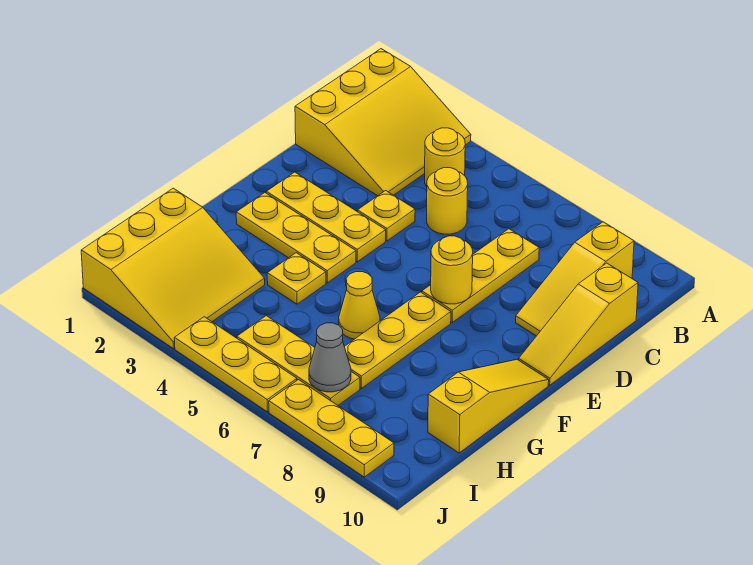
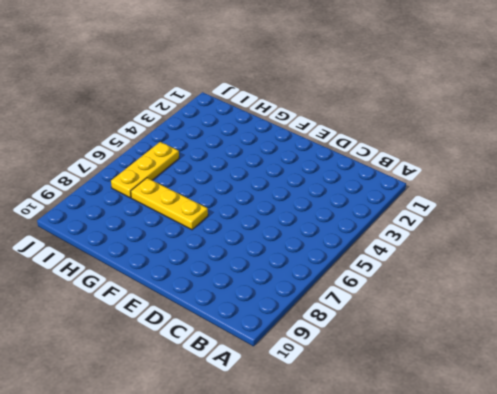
none -> yellow 3x3 slope [295,49,471,196]
none -> yellow 1x1 round brick [425,128,465,186]
none -> yellow 1x3 slope [516,222,634,336]

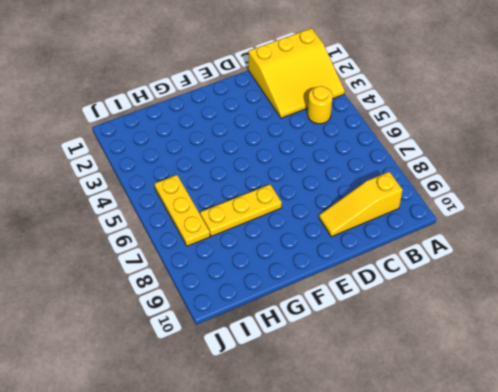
none -> yellow 1x1 round brick [427,168,468,234]
none -> yellow 1x3 plate [422,229,539,322]
none -> yellow 1x3 slope [519,263,638,385]

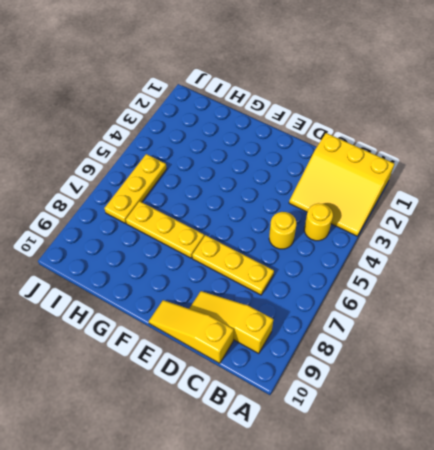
none -> yellow 1x1 plate [358,191,415,241]
none -> yellow 1x3 plate [266,172,386,262]
none -> yellow 1x3 plate [236,193,356,283]

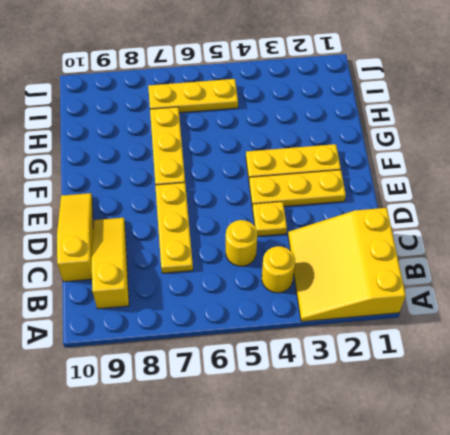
none -> yellow 1x3 slope [428,360,549,453]
none -> yellow 1x1 plate [267,253,326,304]
none -> yellow 1x1 cone [339,272,380,339]

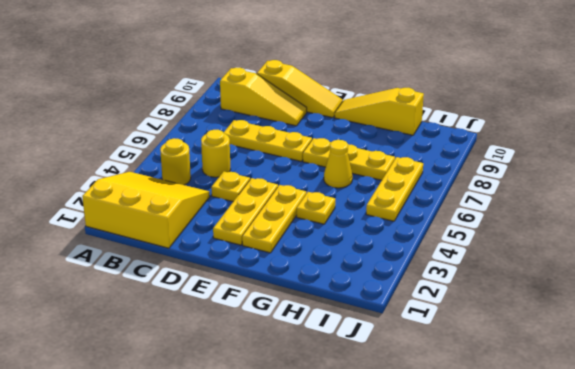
none -> yellow 3x3 slope [81,188,265,349]
none -> yellow 1x3 plate [174,317,297,412]
none -> yellow 1x3 plate [269,380,394,477]

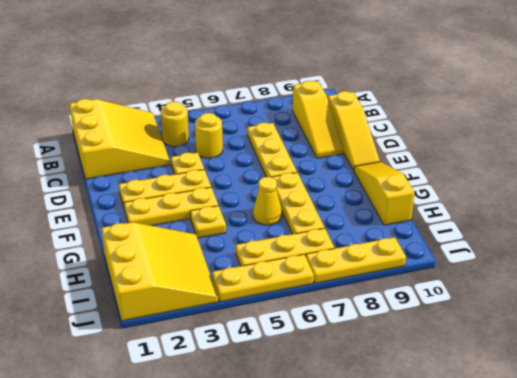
none -> yellow 1x1 round brick [431,236,473,304]
none -> grey 1x1 cone [309,323,351,392]

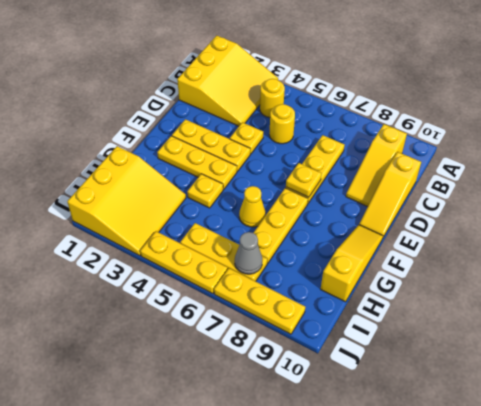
yellow 1x1 plate [286,163,322,197] -> yellow 1x1 round brick [431,236,473,304]

